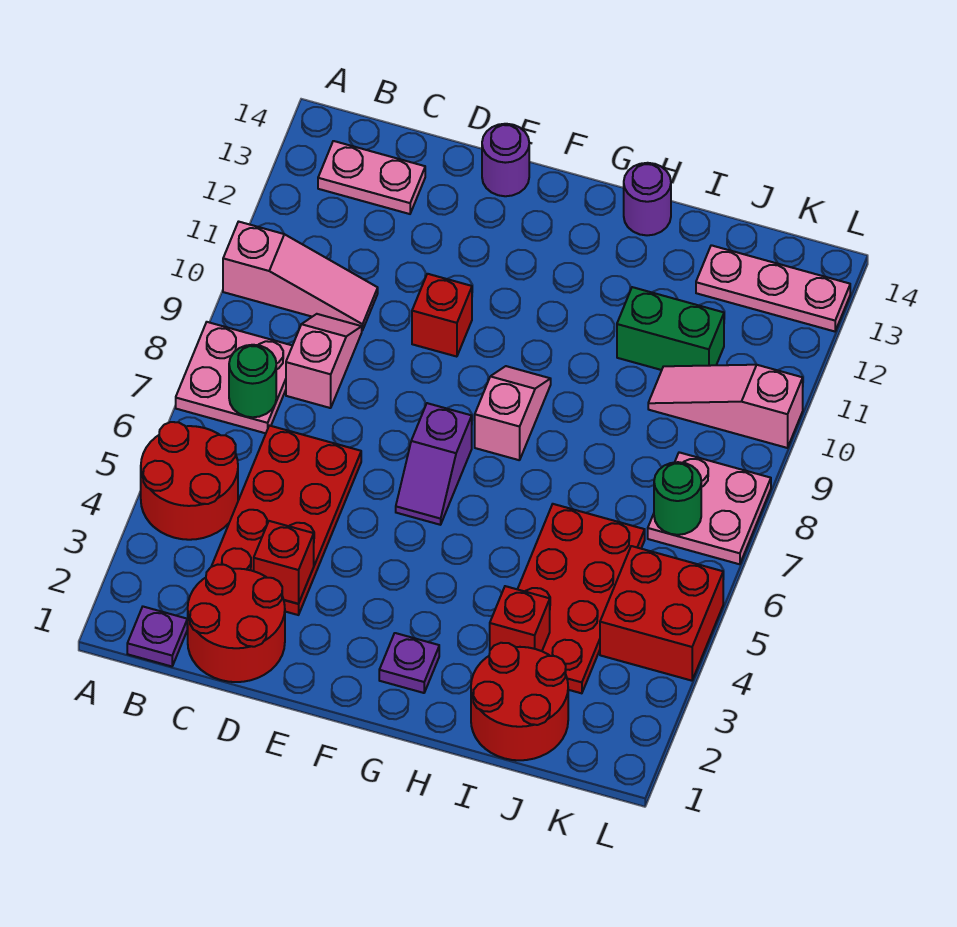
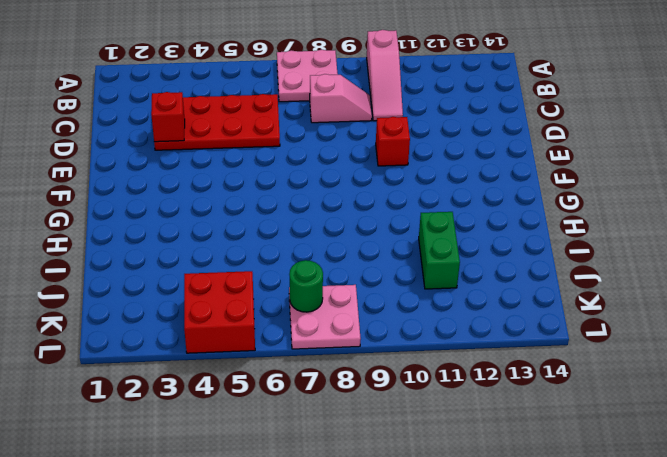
none -> red 2x2 round brick [141,422,238,540]
none -> purple 1x1 plate [127,607,187,666]
none -> pink 1x2 plate [318,141,425,214]

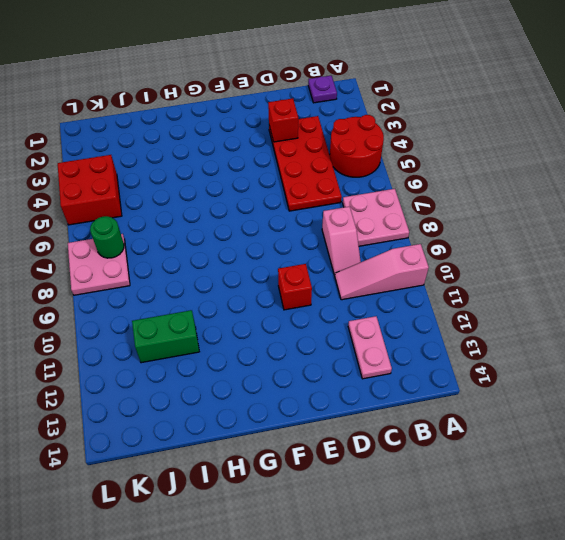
pink 1x2 plate [348,316,392,379] -> pink 1x2 plate turned to [318,141,425,214]
none -> red 2x2 round brick [188,565,285,682]
none -> purple 1x1 round brick [482,124,529,196]
none -> purple 1x2 slope [396,403,472,525]

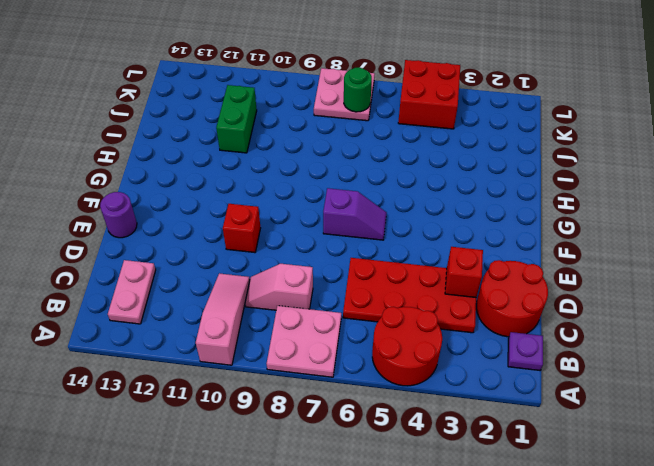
none -> purple 1x1 plate [379,633,439,693]
none -> pink 1x2 slope [475,366,551,460]
none -> purple 1x1 round brick [624,163,671,235]

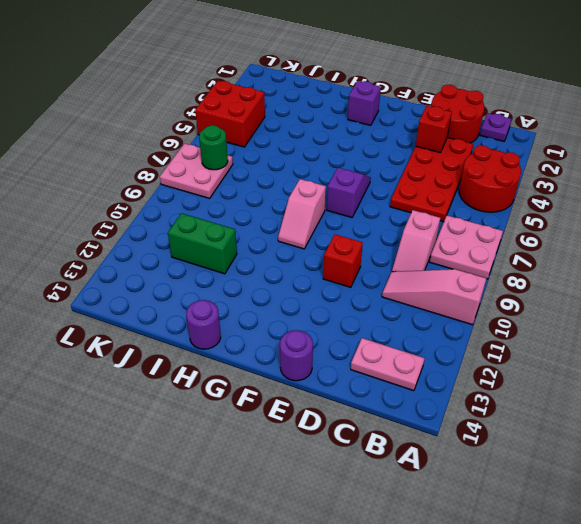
purple 1x1 brick [348,81,381,125] -> purple 1x1 plate [379,633,439,693]
none -> red 2x2 round brick [471,643,568,760]
none -> red 2x4 plate [518,504,645,693]
none -> pink 1x3 slope [648,365,803,448]

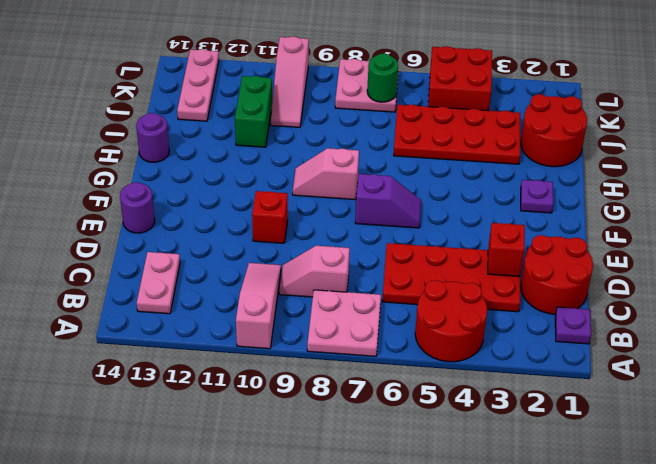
none -> green 1x1 round brick [229,345,276,417]
none -> red 1x1 brick [490,586,550,651]

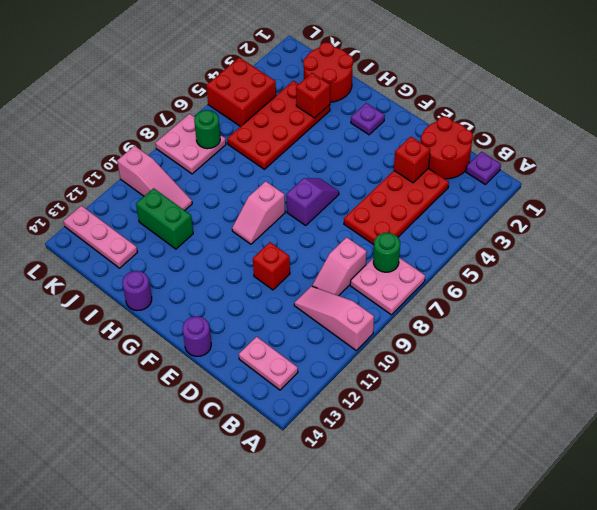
none -> red 2x2 round brick [141,422,238,540]

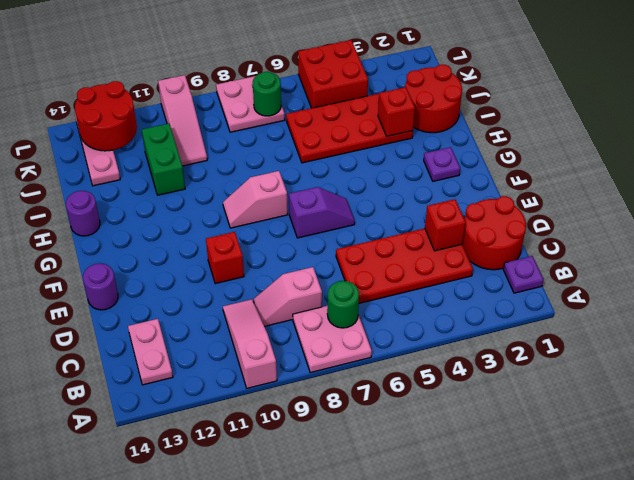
red 2x2 round brick [75,81,137,151] -> red 2x2 round brick moved to [141,422,238,540]

